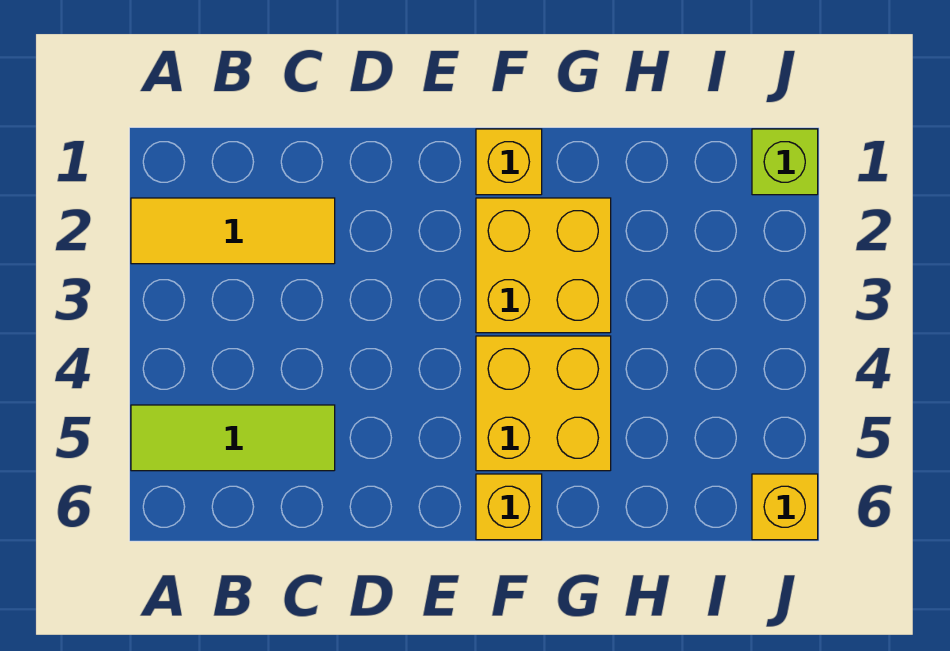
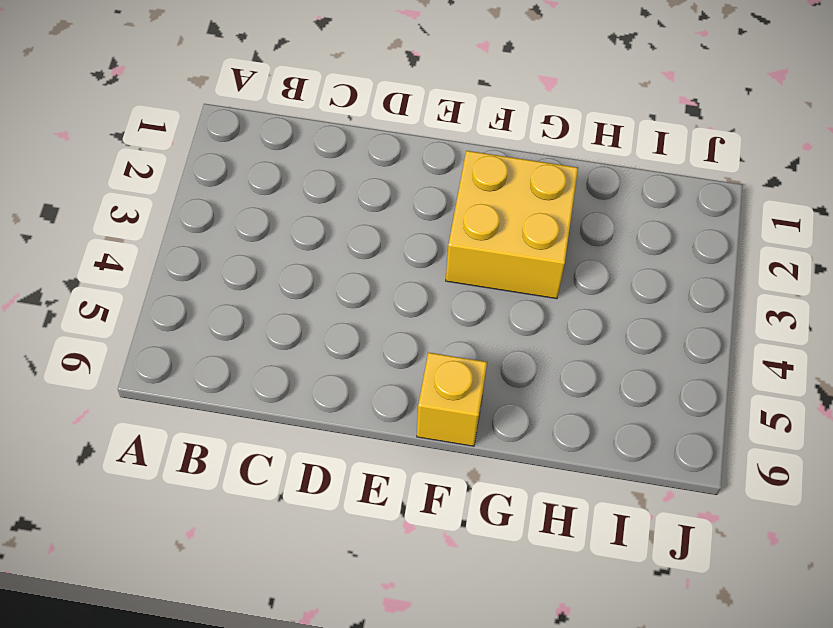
none -> yellow 1x3 tile [131,198,335,264]
none -> lime 1x3 tile [131,405,335,471]

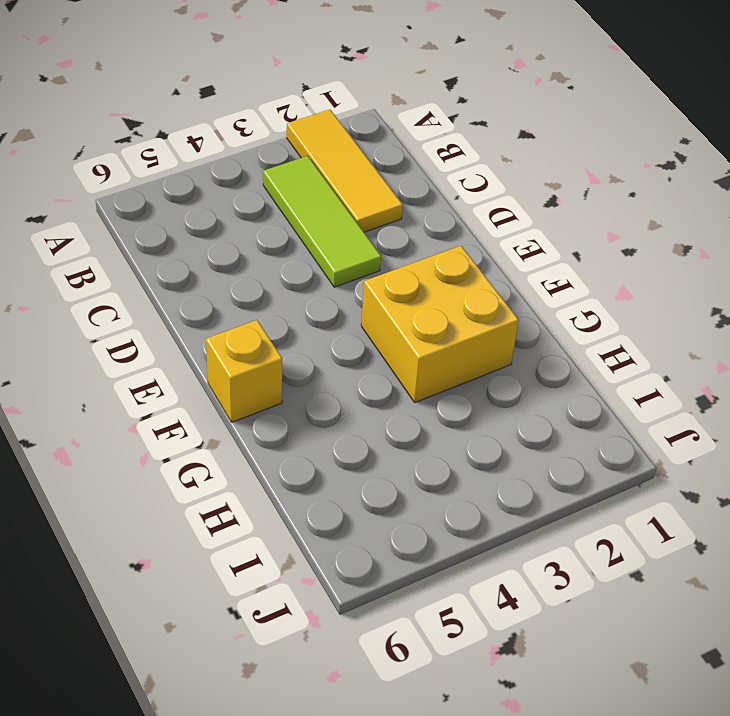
lime 1x3 tile [263,156,381,287] -> lime 1x3 tile moved to [131,405,335,471]
none -> yellow 1x1 brick [476,129,542,195]
none -> yellow 2x2 brick [476,336,611,471]

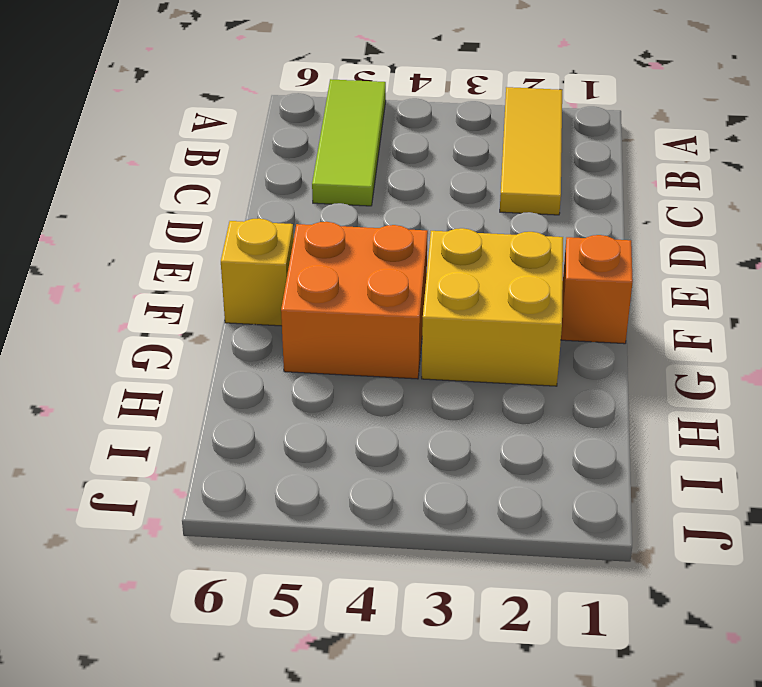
orange 1x1 brick [561,235,633,344] -> yellow 1x1 brick [476,129,542,195]
orange 2x2 brick [281,222,428,379] -> yellow 2x2 brick [476,336,611,471]
none -> lime 1x1 brick [752,129,818,195]
none -> yellow 1x1 brick [752,474,818,540]

